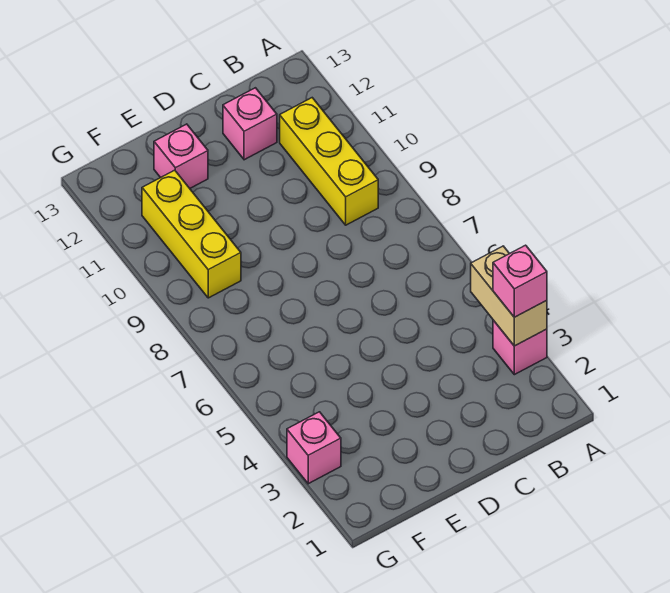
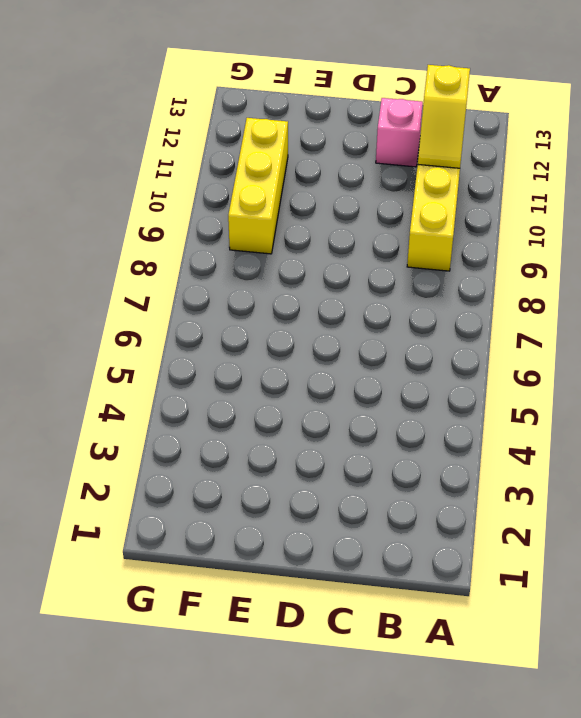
yellow 1x2 slope [418,65,470,168] -> none
none -> pink 1x1 brick [493,320,547,375]
none -> pink 1x1 brick [154,124,208,188]

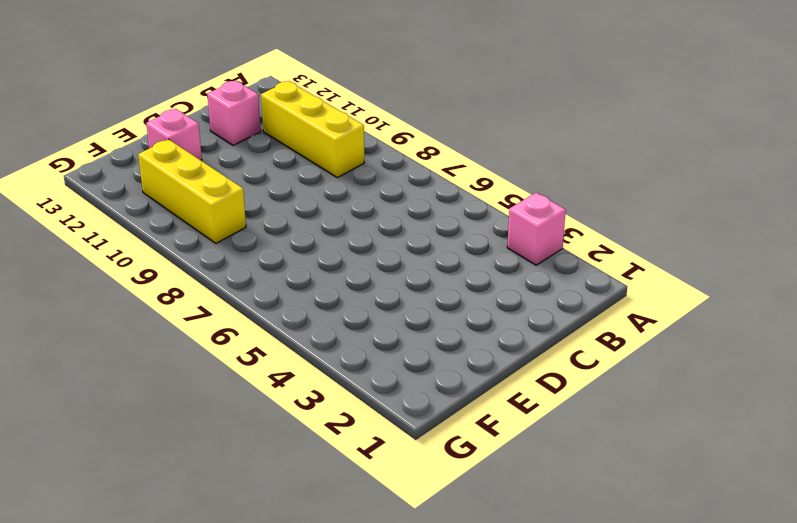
none -> pink 1x1 brick [287,412,341,484]
none -> tan 1x2 brick [471,246,547,346]

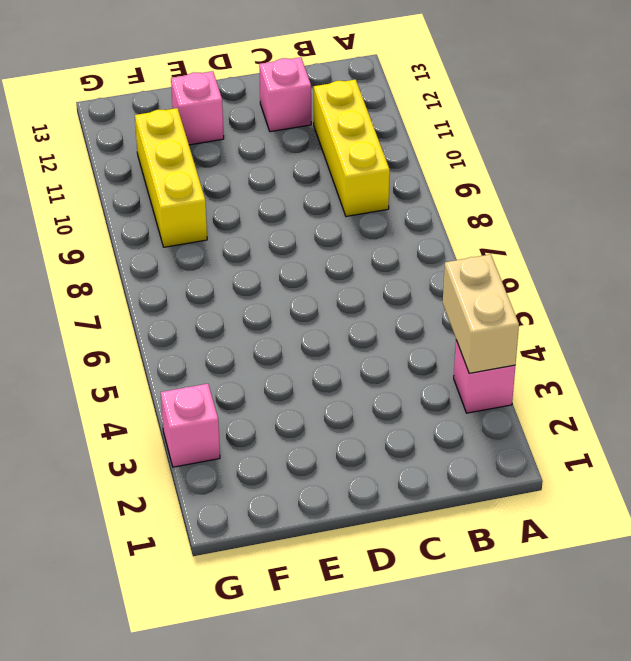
none -> pink 1x1 brick [493,245,547,317]

